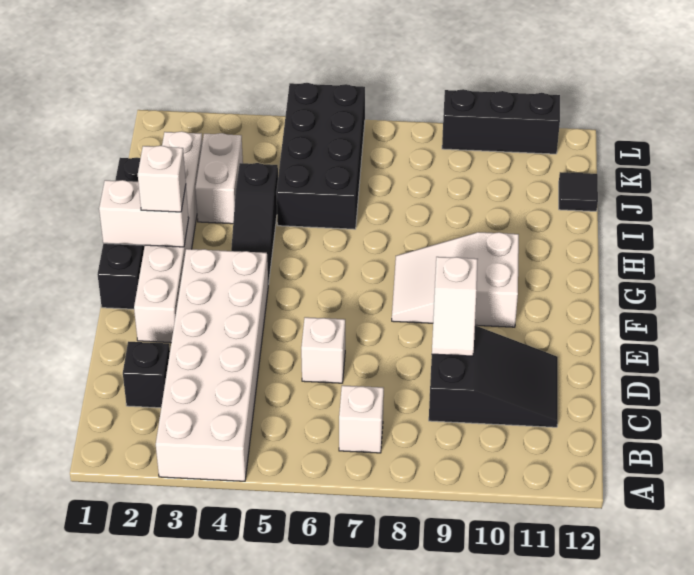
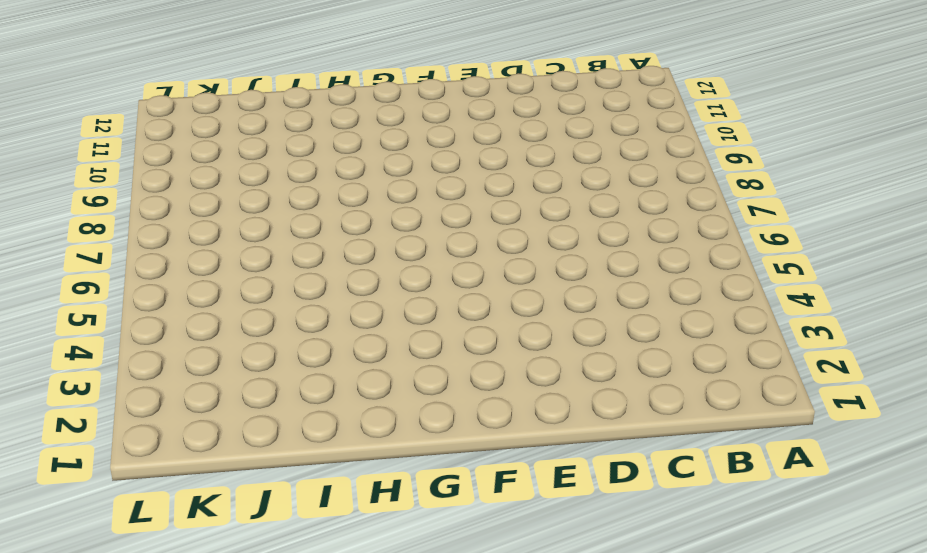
none -> white 2x6 brick [156,249,268,481]
none -> white 1x1 brick [339,385,384,453]
none -> black 1x1 brick [123,342,170,408]

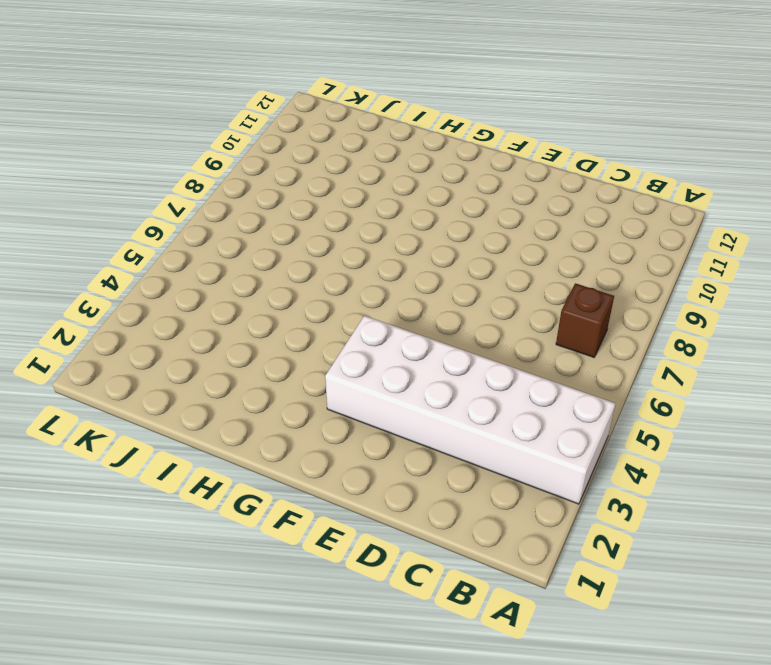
brown 1x1 brick [556,283,614,357] -> white 1x1 brick [339,385,384,453]
none -> black 1x1 brick [123,342,170,408]
none -> black 2x3 slope [429,326,558,427]
none -> white 1x1 brick [301,317,345,383]

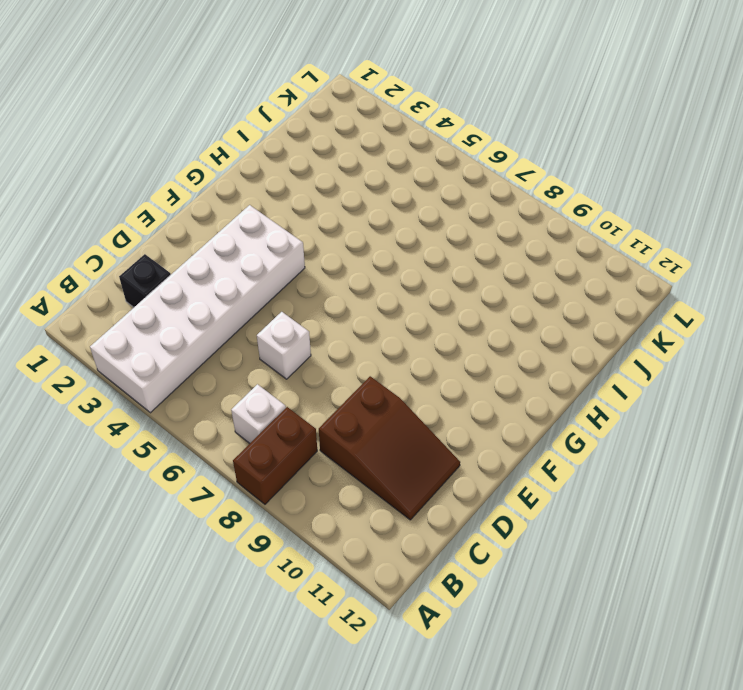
brown 1x2 brick [233,407,317,504] -> none
brown 2x3 slope [319,376,460,520] -> black 2x3 slope [429,326,558,427]
none -> white 1x6 brick [134,131,203,343]
none -> black 1x4 brick [98,158,145,309]
none -> white 2x3 slope [392,232,519,327]

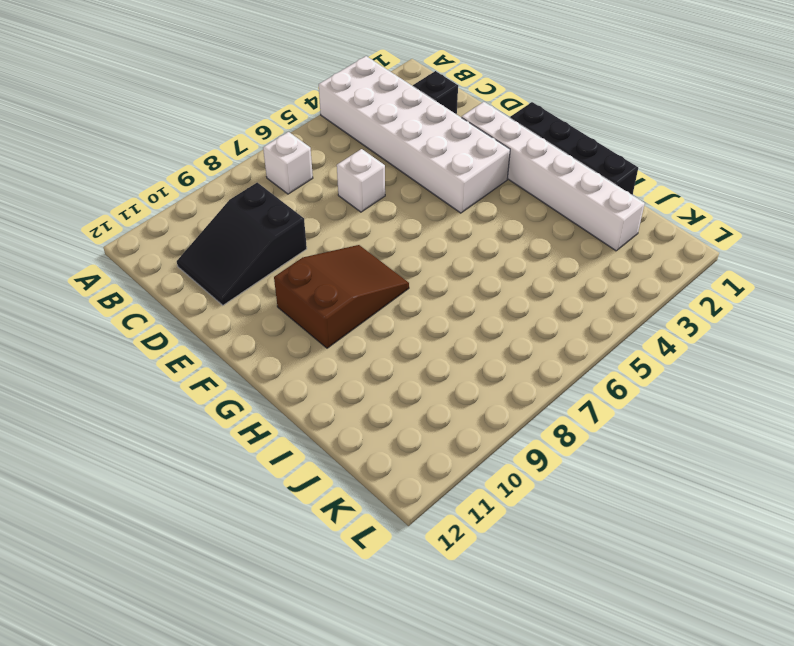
brown 2x3 slope [274,245,409,348] -> white 2x3 slope [392,232,519,327]
none -> black 1x3 slope [231,163,278,284]
none -> white 1x2 brick [195,133,243,224]
none -> black 2x4 brick [276,83,365,229]

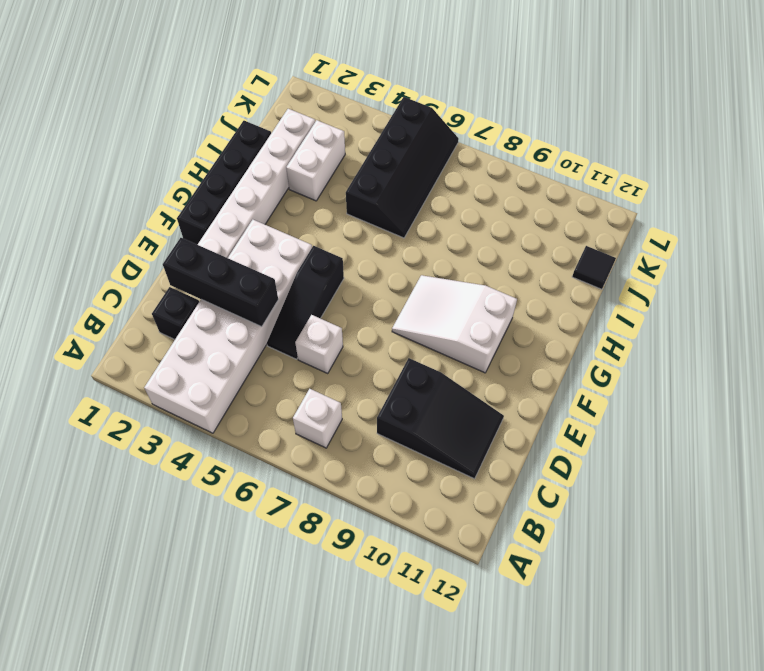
black 1x3 brick [163,238,278,327] -> black 1x3 brick moved to [442,89,560,154]
black 1x3 slope [267,246,344,359] -> black 1x3 slope moved to [231,163,278,284]
black 2x4 slope [346,97,459,238] -> black 2x4 brick [276,83,365,229]
none -> white 1x2 slope [432,257,478,356]
none -> white 1x2 brick [99,180,189,247]
none -> white 1x1 brick [138,146,186,212]

